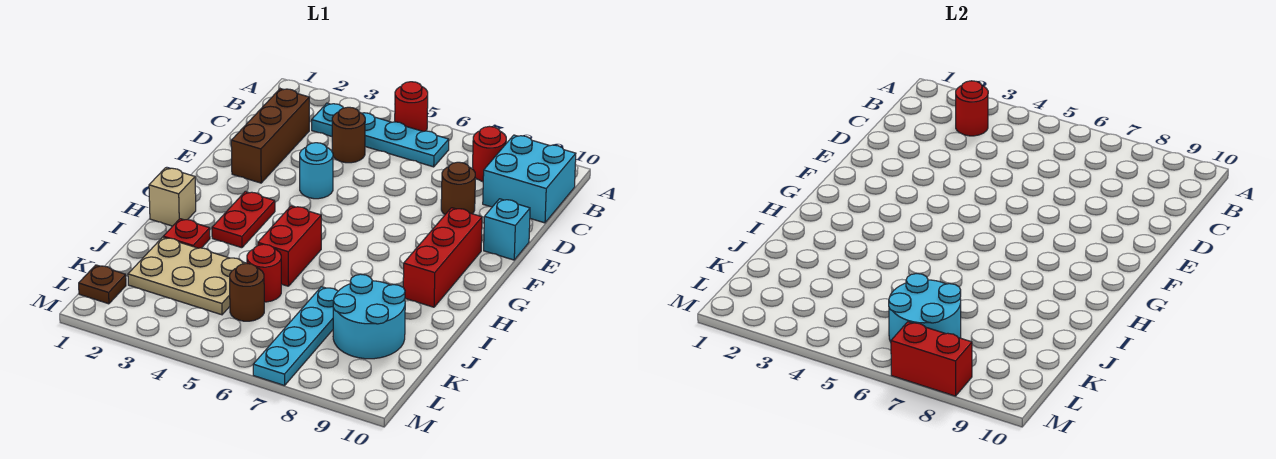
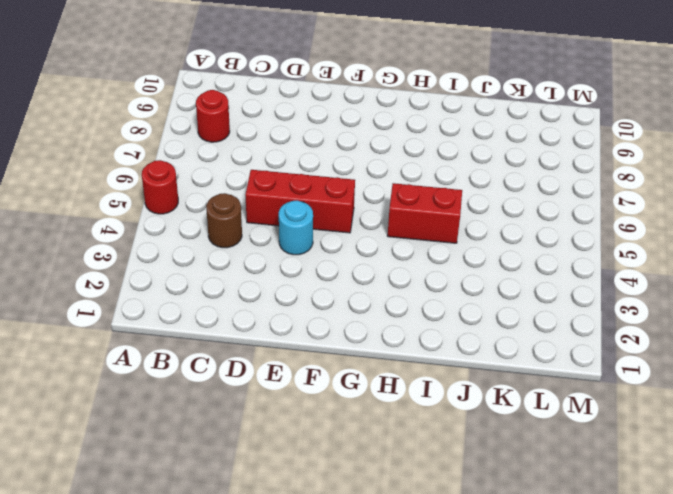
red 1x3 brick [245,170,355,233] -> red 1x3 brick moved to [403,208,482,307]
none -> cyan 1x4 plate [312,103,449,167]
none -> cyan 2x2 brick [483,135,576,223]
none -> brown 1x3 brick [231,89,309,183]

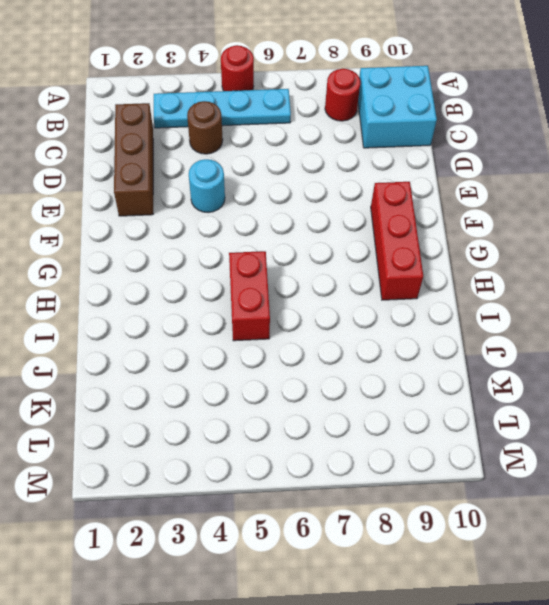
none -> brown 1x1 round brick [441,162,475,214]
none -> cyan 1x1 brick [484,199,530,260]
none -> red 1x2 plate [212,192,275,248]

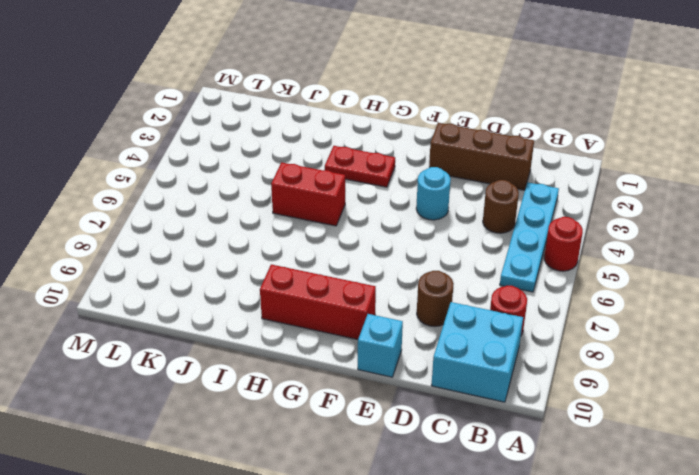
none -> tan 1x1 brick [149,168,196,226]
none -> red 1x1 plate [163,219,210,248]
none -> tan 2x3 plate [128,237,246,315]

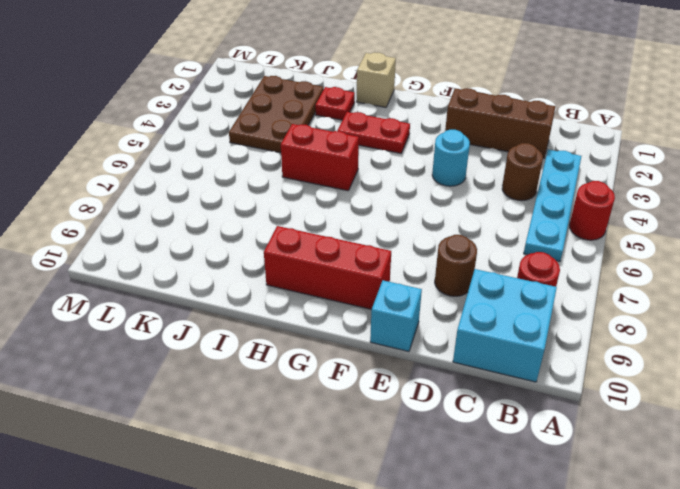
brown 2x3 plate [229,76,324,153] -> tan 2x3 plate [128,237,246,315]
none -> red 1x1 round brick [247,244,281,302]
none -> cyan 1x4 plate [253,287,338,386]
none -> cyan 2x2 round brick [333,274,405,359]

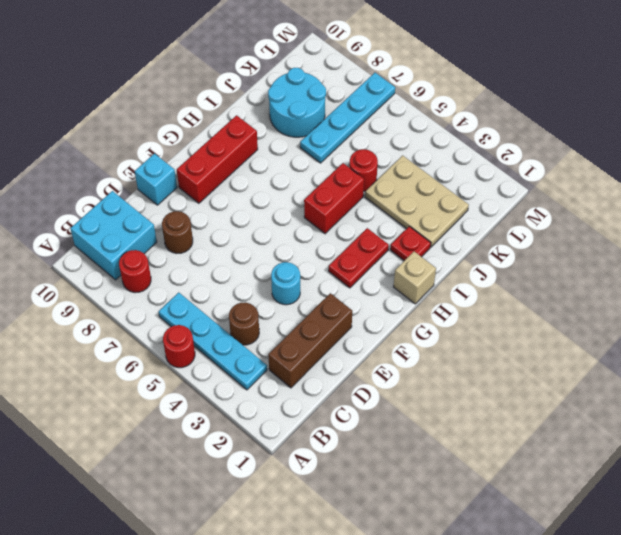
none -> brown 1x1 round brick [230,263,264,321]
none -> brown 1x1 plate [79,265,126,304]
none -> red 1x1 round brick [956,81,988,136]

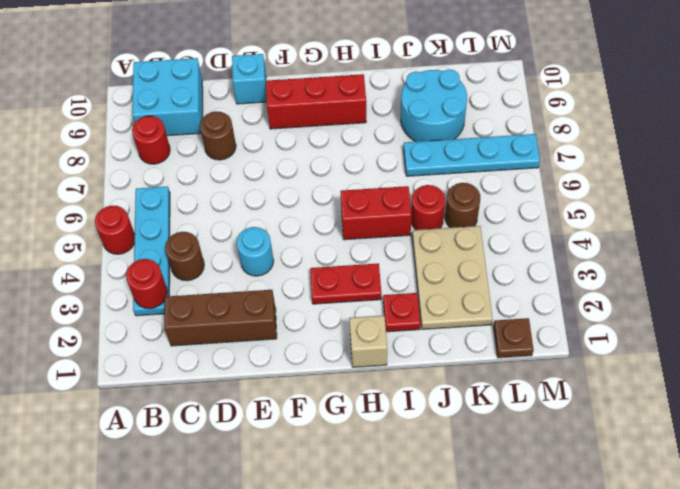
none -> cyan 2x2 round brick [889,274,961,342]
none -> red 1x2 brick [891,322,972,396]

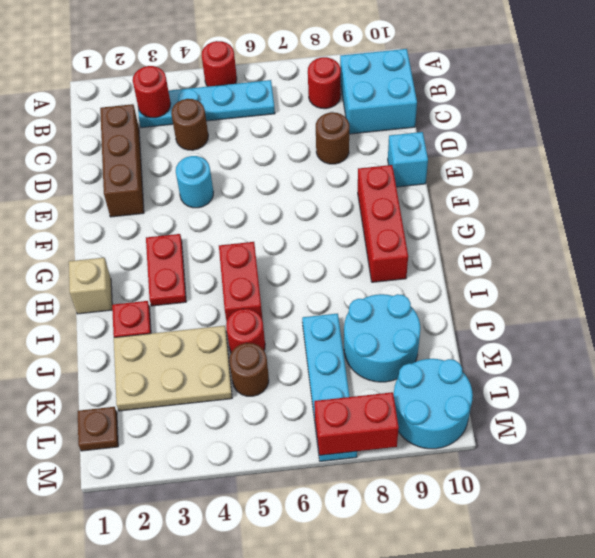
cyan 2x2 round brick [394,359,473,449] -> cyan 2x2 round brick moved to [889,274,961,342]

